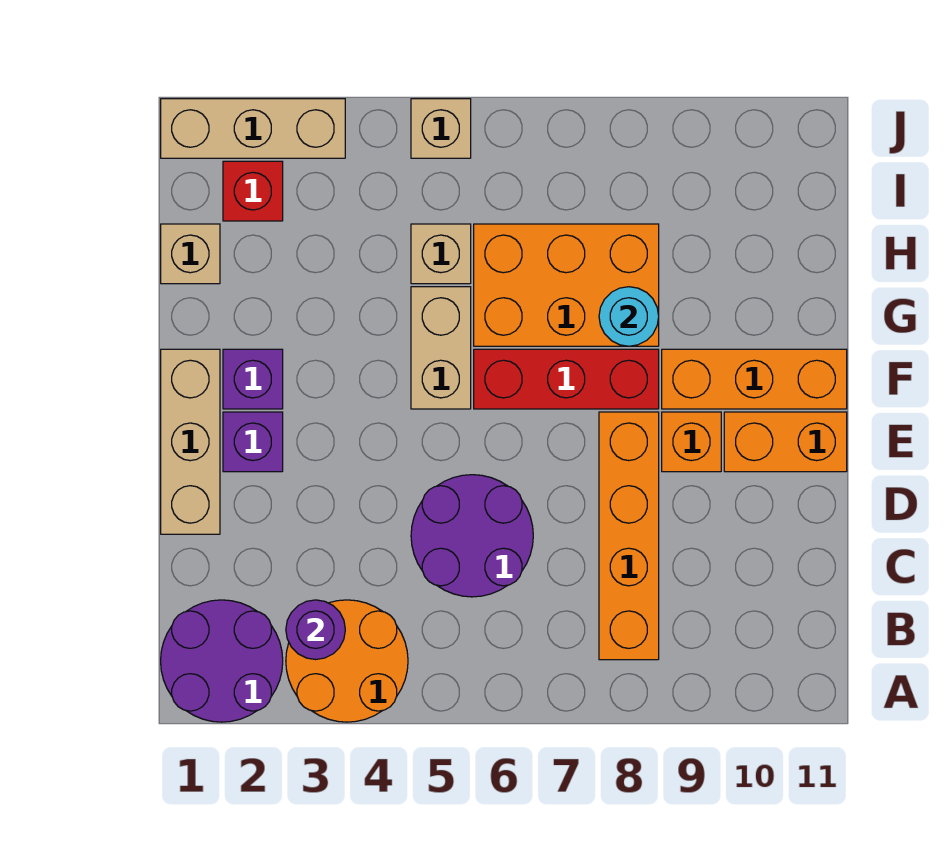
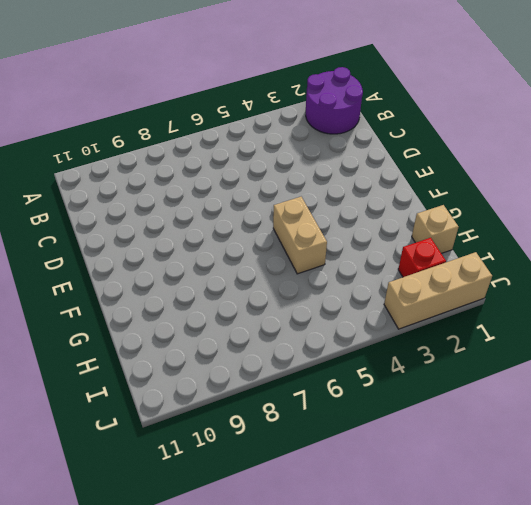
none -> orange 2x2 round brick [286,600,408,722]
none -> orange 1x4 brick [599,412,659,660]
none -> purple 2x2 round brick [411,475,533,597]

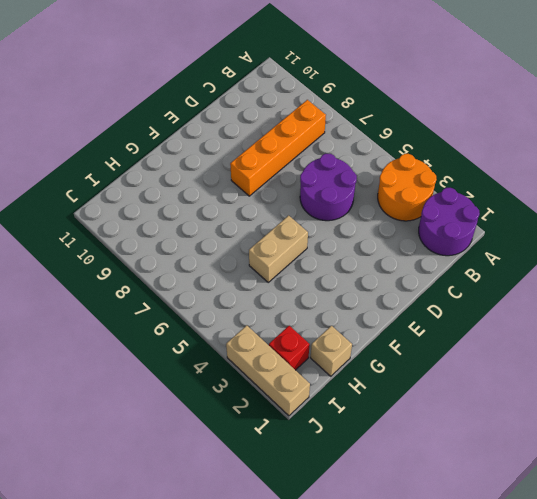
none -> tan 1x3 brick [161,349,220,534]
none -> purple 1x1 brick [223,412,283,472]
none -> orange 1x1 brick [662,412,721,472]

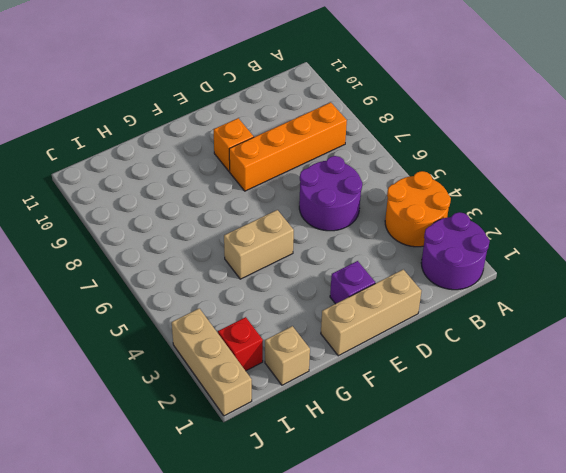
none -> orange 1x2 brick [724,412,847,472]
none -> purple 1x1 brick [223,349,283,409]
none -> red 1x3 brick [474,349,659,409]

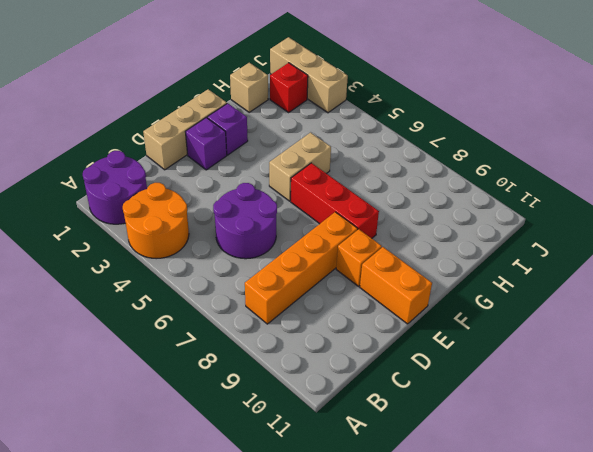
none -> orange 1x3 brick [662,349,847,409]
none -> orange 2x3 brick [474,224,659,346]
none -> tan 1x1 brick [411,224,471,284]

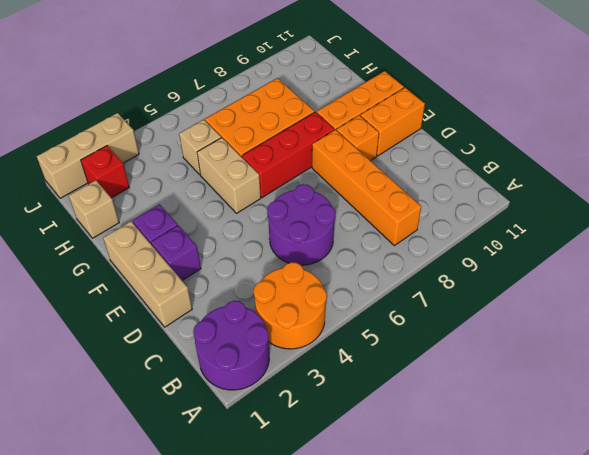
none -> tan 1x1 brick [411,99,471,158]
none -> purple 1x1 round brick [286,600,345,660]
none -> cyan 1x1 round brick [599,287,659,346]

